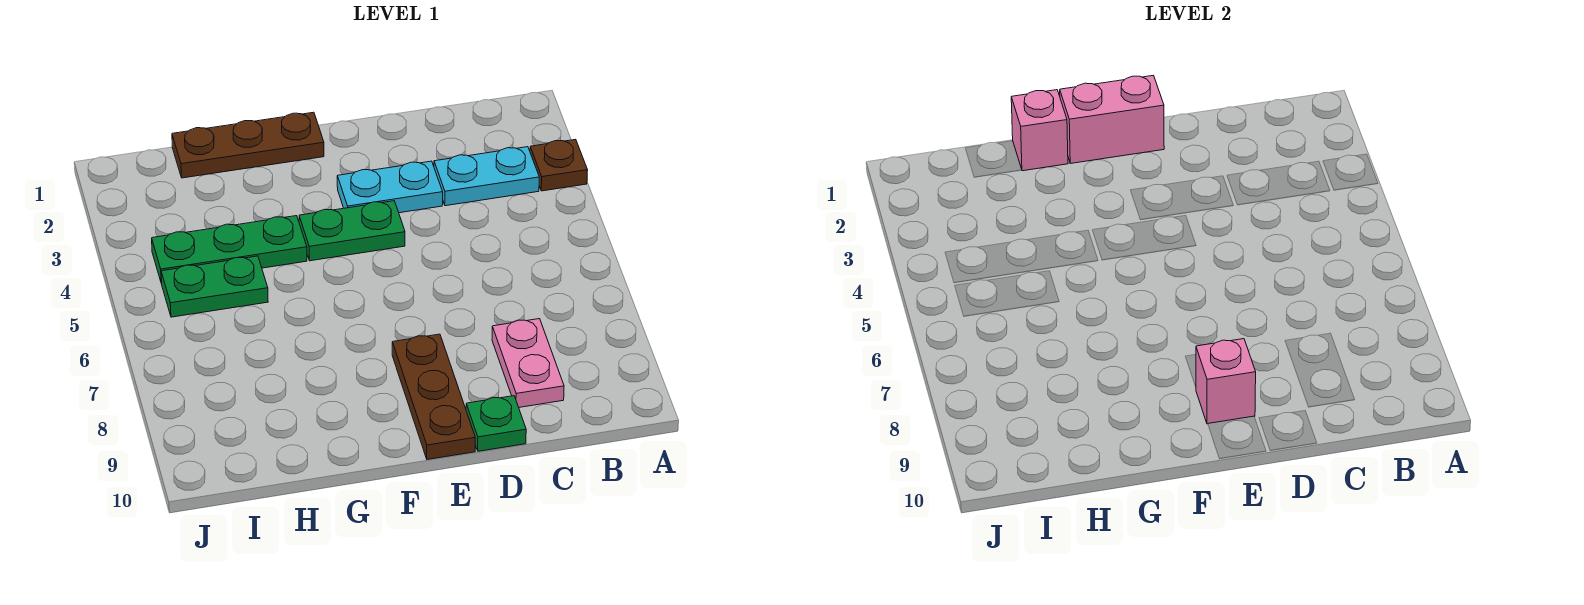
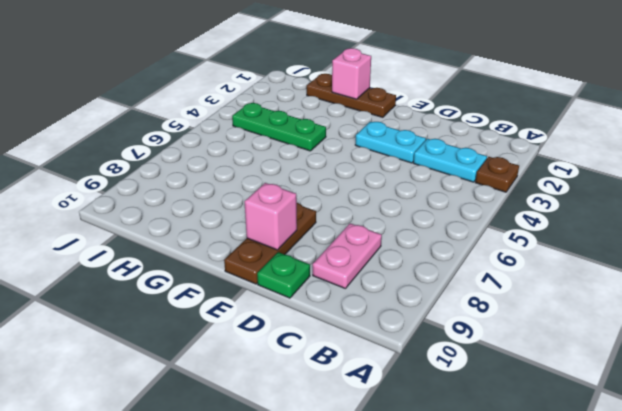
none -> green 1x2 plate [299,201,405,261]
none -> green 1x2 plate [161,256,268,317]
none -> pink 1x2 brick [1060,75,1164,164]

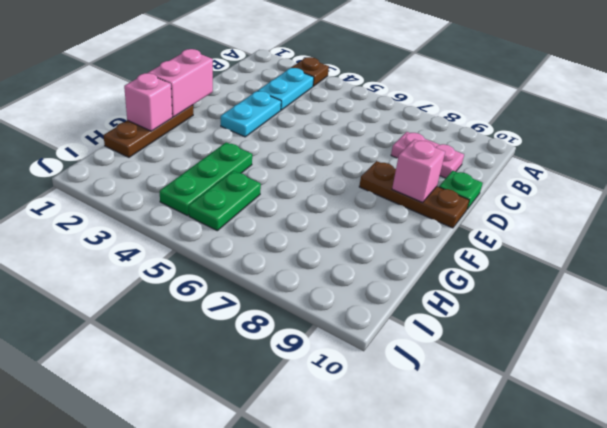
none -> green 1x2 plate [299,201,405,261]

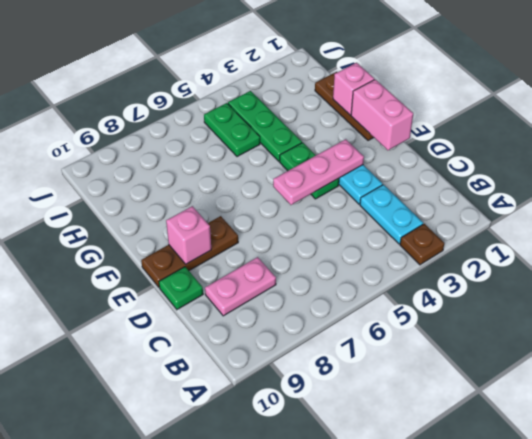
pink 1x3 plate [273,139,364,205] -> none

